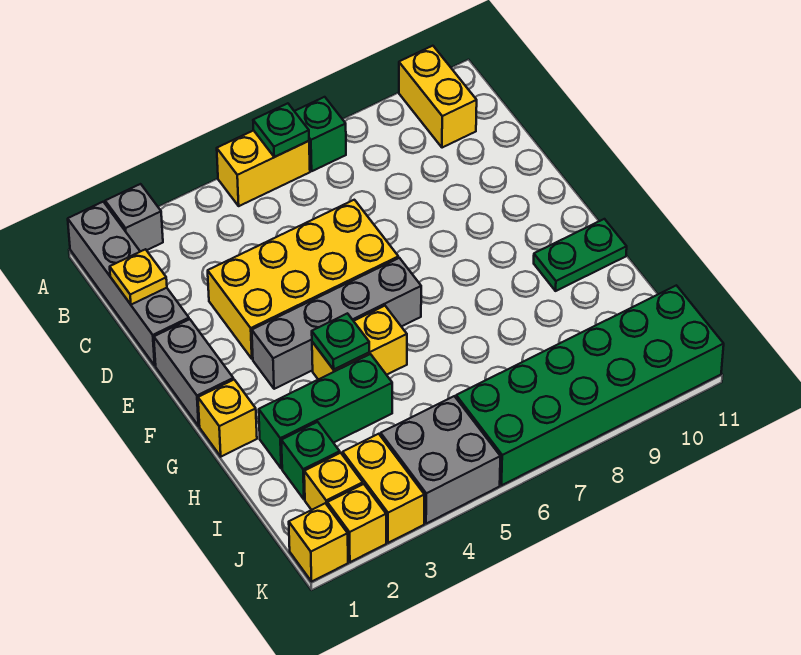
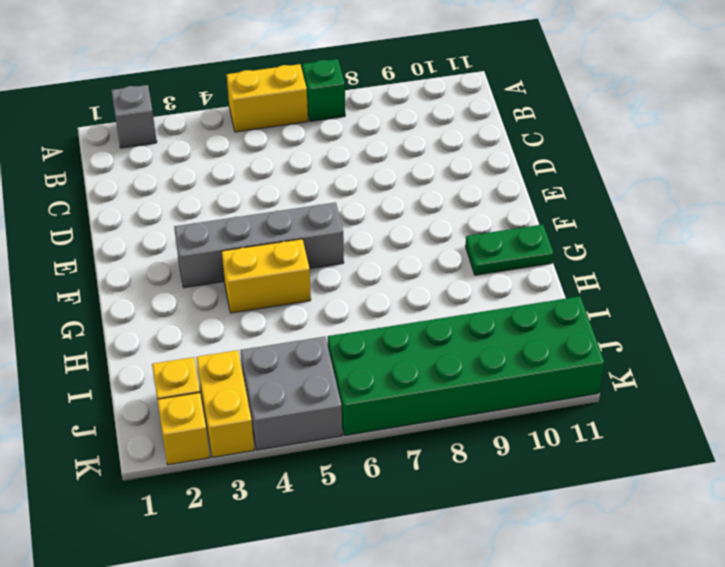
none -> grey 1x4 brick [68,202,189,366]
none -> yellow 1x2 brick [399,46,477,148]
none -> yellow 2x4 brick [208,200,398,359]

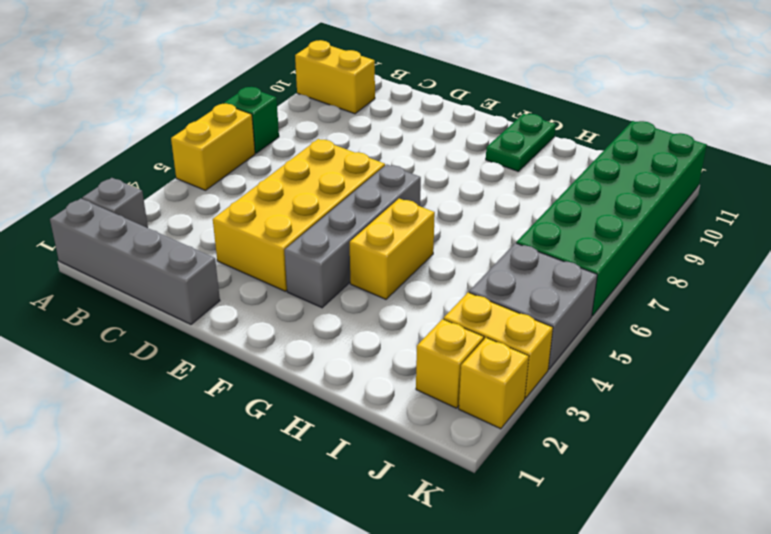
none -> grey 1x2 brick [154,319,233,426]
none -> yellow 1x1 brick [198,380,257,457]
none -> green 1x3 brick [259,354,392,468]

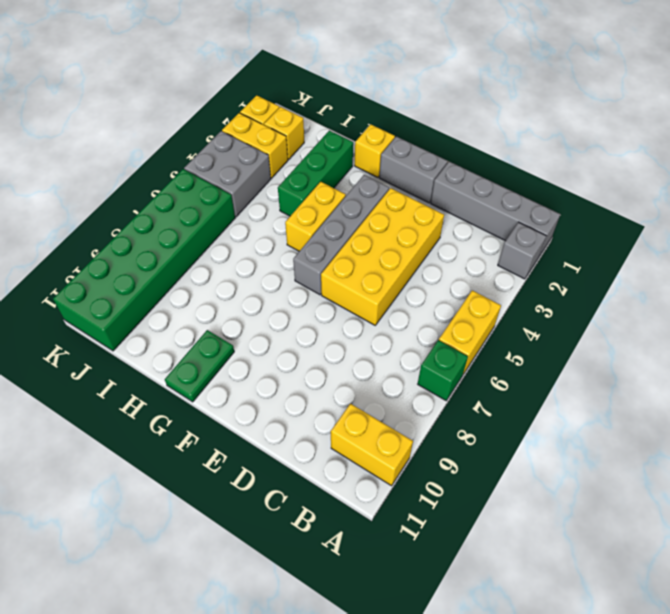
none -> green 1x1 brick [281,422,340,499]
none -> yellow 1x1 brick [289,503,348,581]
none -> green 1x1 plate [253,103,309,157]

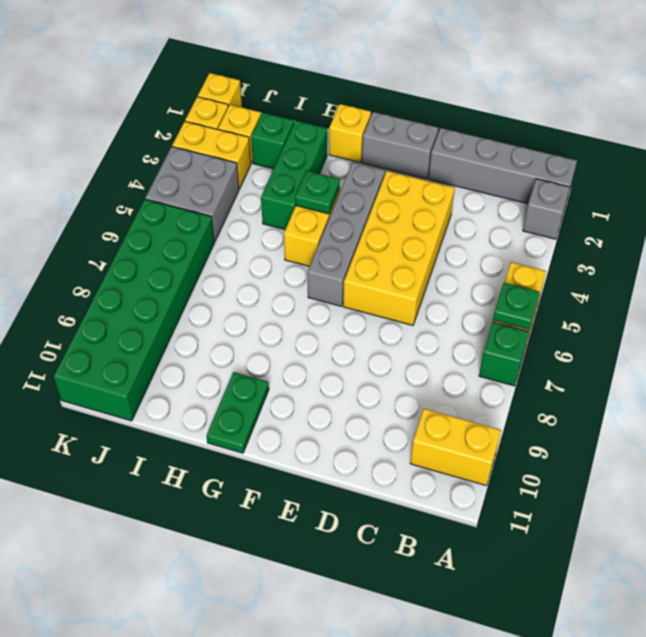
none -> yellow 1x1 plate [110,249,167,305]

